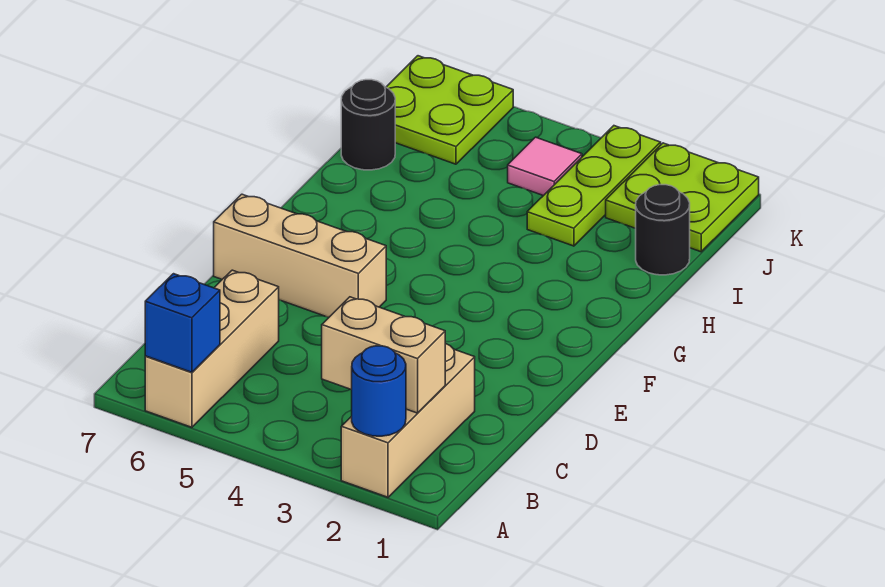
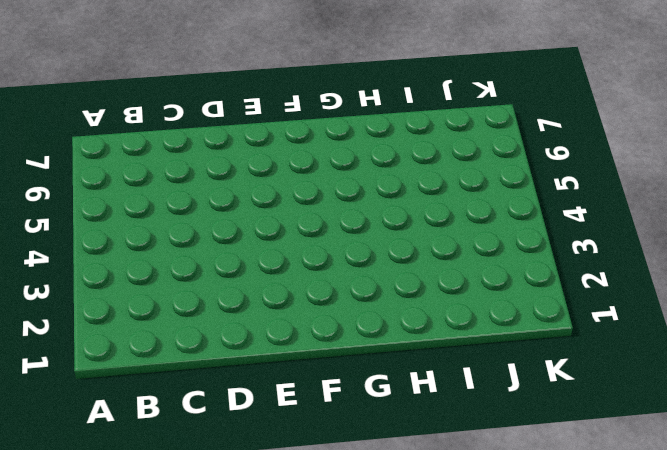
none -> tan 1x3 brick [341,344,475,497]
none -> tan 1x3 brick [145,270,279,427]
none -> tan 1x3 brick [214,194,386,317]

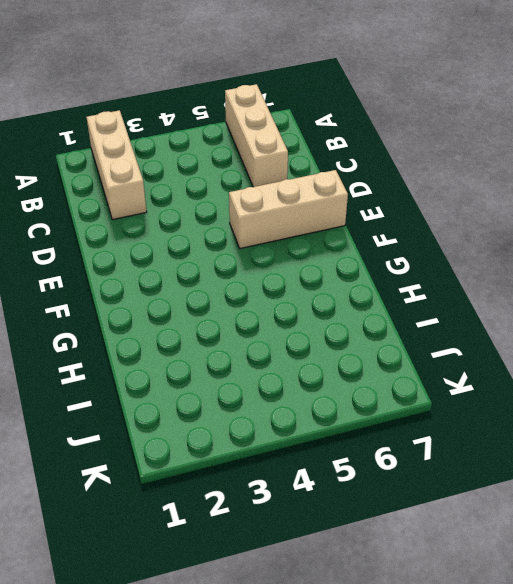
none -> black 1x1 round brick [636,185,690,275]
none -> lime 1x3 plate [527,126,661,246]
none -> black 1x1 round brick [341,80,395,170]

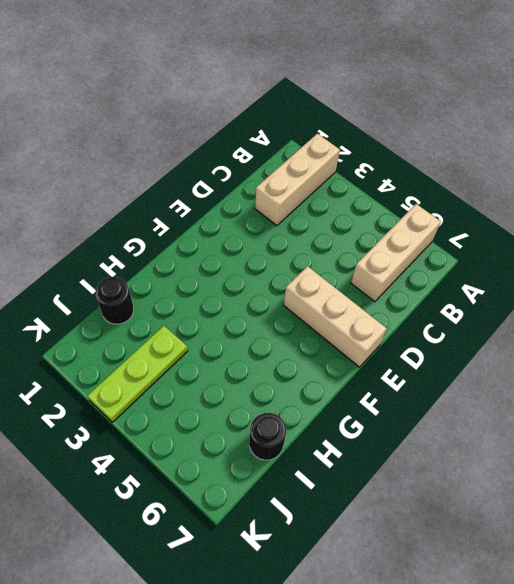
none -> lime 2x2 plate [606,143,759,252]
none -> pink 1x1 tile [508,137,582,196]
none -> lime 2x2 plate [386,56,513,164]

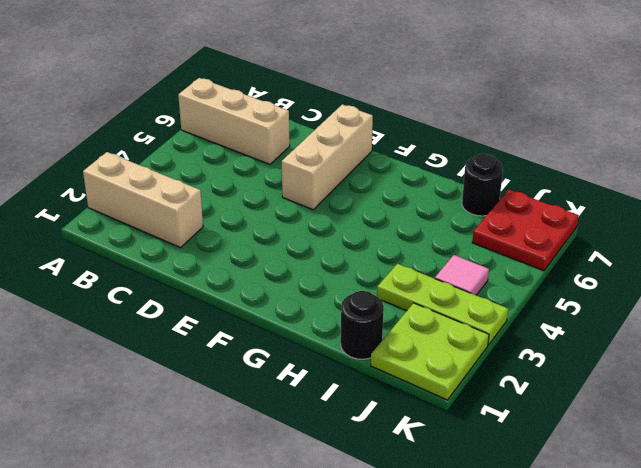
red 2x2 plate [472,190,579,271] -> lime 2x2 plate [386,56,513,164]
none -> blue 1x1 round brick [352,346,406,436]
none -> blue 1x1 brick [145,274,220,372]
none -> tan 1x2 brick [322,297,445,413]

